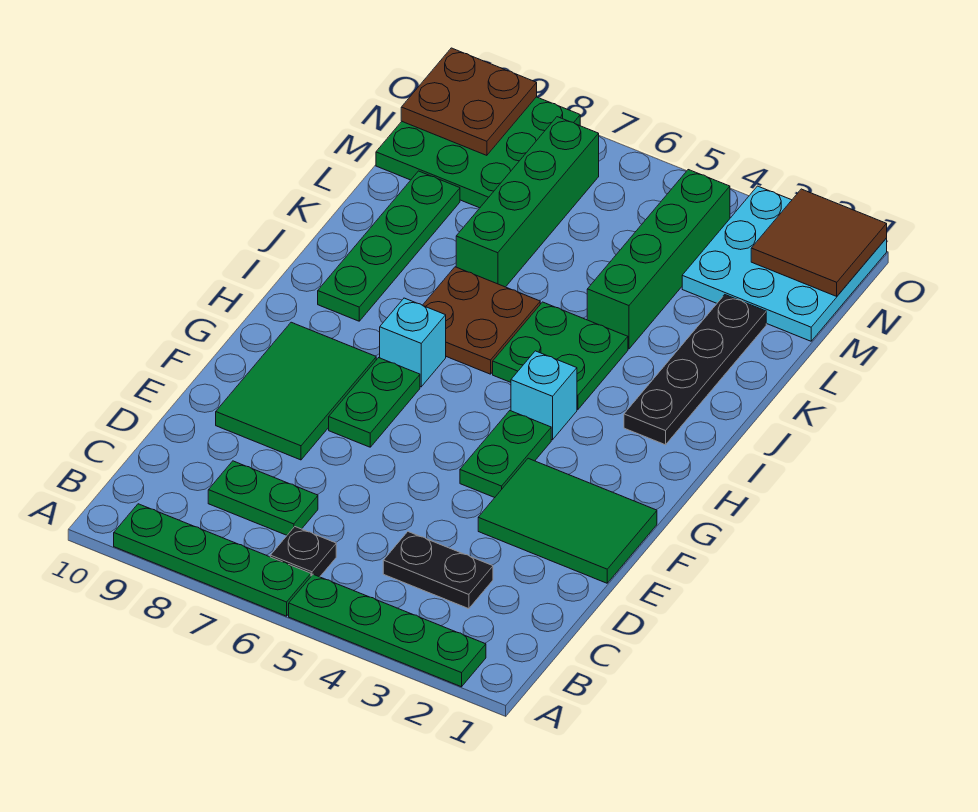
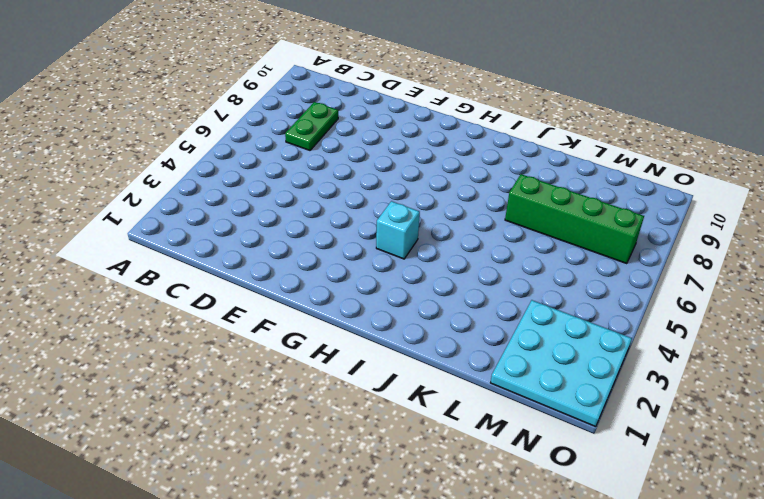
none -> green 1x4 plate [289,574,486,687]
none -> green 1x4 plate [114,504,311,616]
none -> black 1x1 plate [270,527,336,577]

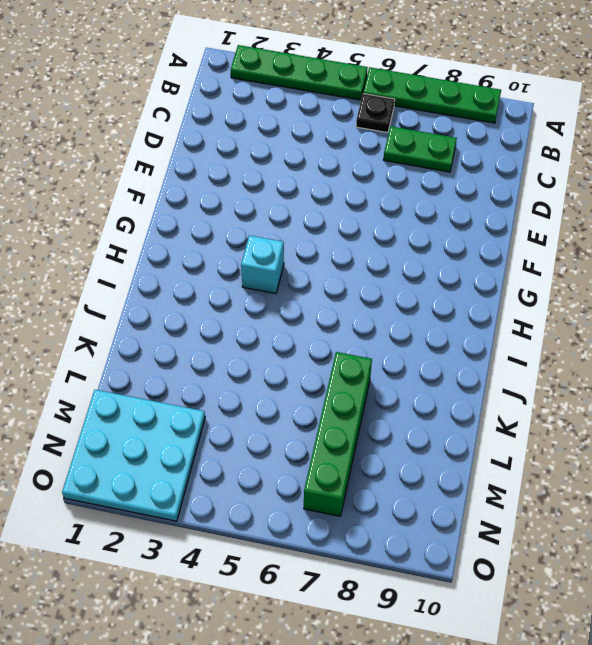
none -> black 1x2 plate [383,532,493,609]
none -> green 2x3 tile [478,458,657,583]
none -> green 2x3 tile [216,322,376,460]

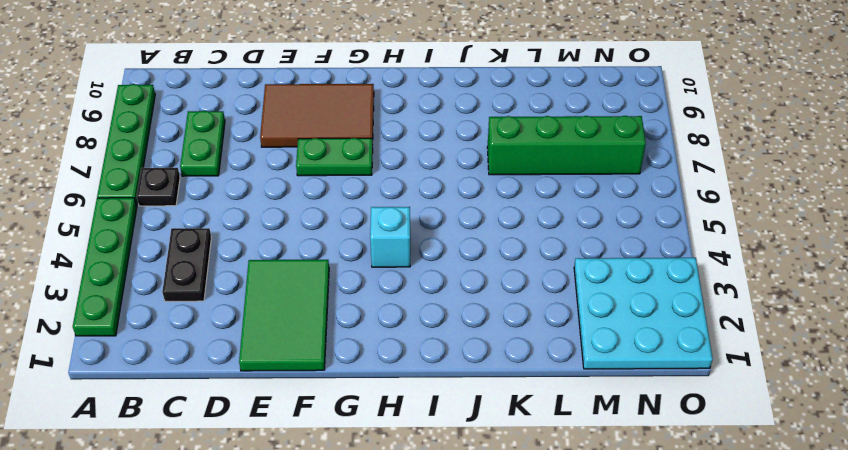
brown 2x3 tile [260,84,374,147] -> green 2x3 tile [216,322,376,460]
none -> green 1x2 plate [460,411,551,498]
none -> cyan 1x1 brick [380,298,446,387]
none -> black 1x4 plate [624,295,766,445]

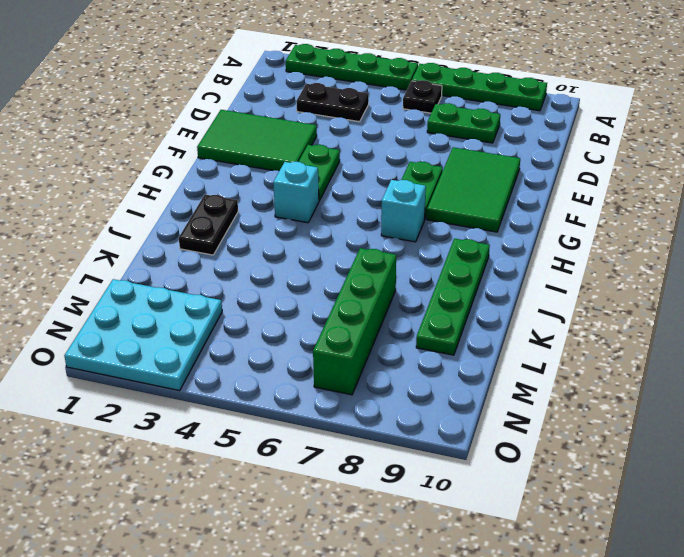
black 1x2 plate [179,195,238,255] -> black 1x4 plate [624,295,766,445]
none -> green 2x2 plate [493,302,628,409]
none -> brown 2x2 plate [423,267,540,374]
none -> green 1x4 brick [587,170,730,349]

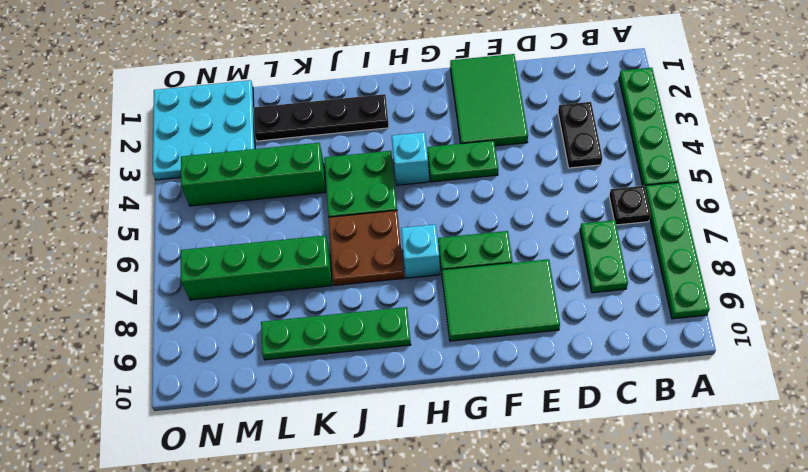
none -> green 3x3 plate [376,97,580,208]
none -> brown 2x2 tile [751,189,887,296]
none -> brown 2x2 plate [401,48,537,155]

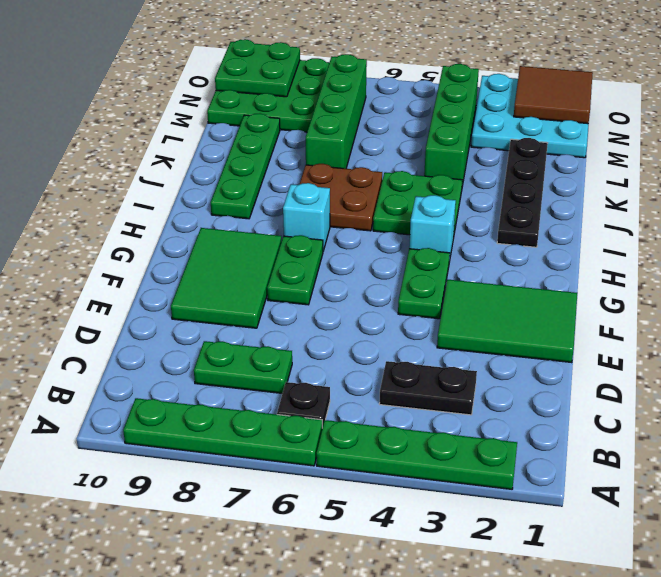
green 2x2 plate [215,39,300,97] -> brown 2x2 plate [401,48,537,155]

